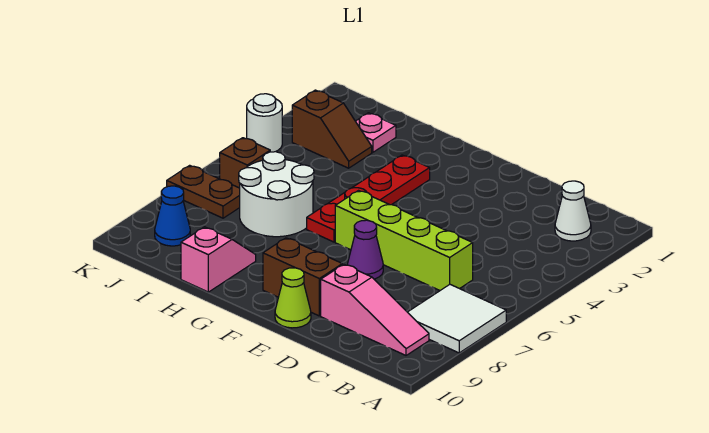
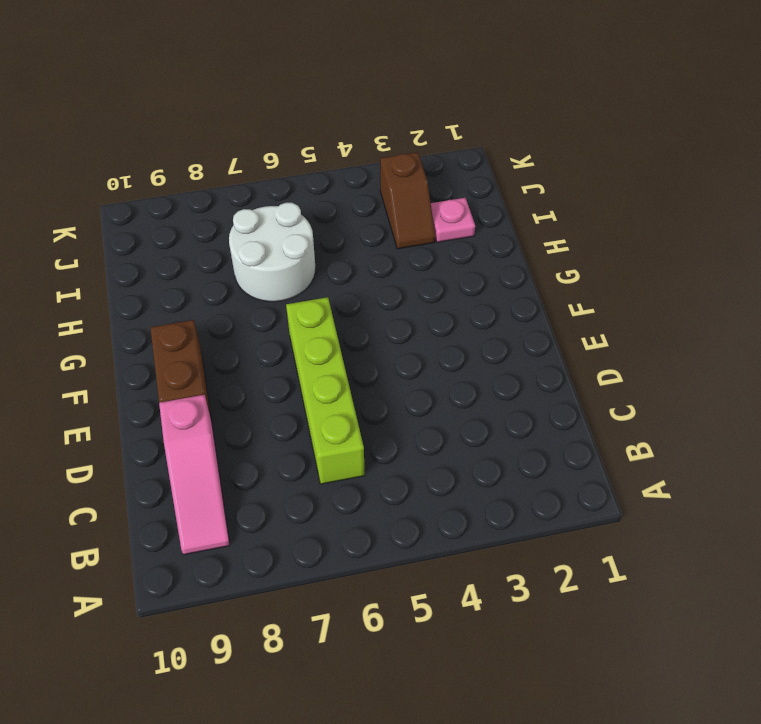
none -> white 2x2 tile [408,285,506,353]
none -> white 1x1 cone [555,181,591,241]
none -> purple 1x1 cone [348,220,383,279]

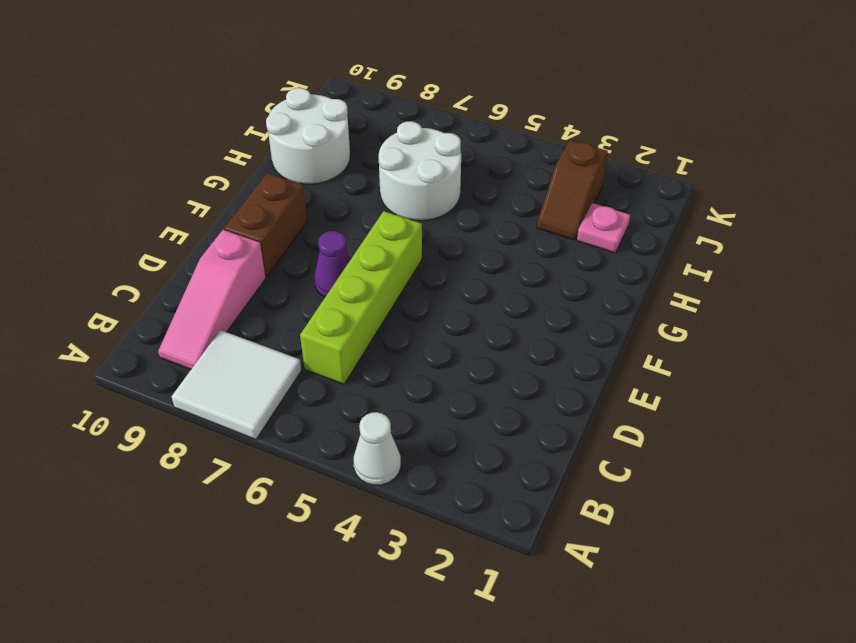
white 1x1 cone [353,412,401,485] -> white 1x1 cone moved to [555,181,591,241]
white 2x2 round brick [266,88,350,184] -> pink 1x2 slope [181,227,256,292]
none -> lime 1x1 cone [275,268,311,328]
none -> red 1x4 plate [307,155,430,242]
none -> brown 1x1 brick [220,138,270,188]

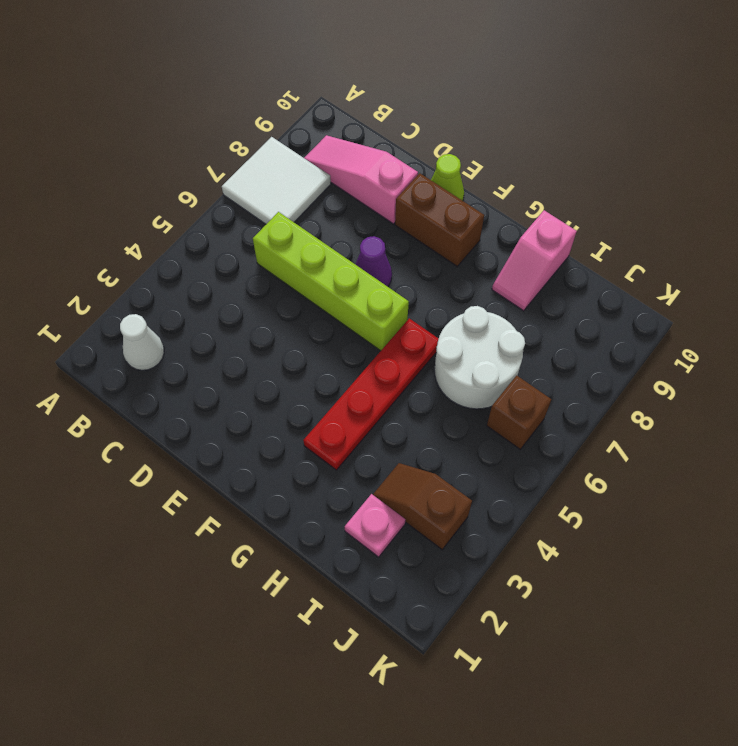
none -> brown 1x2 plate [167,165,240,218]
none -> blue 1x1 cone [155,186,190,246]
none -> white 1x1 round brick [247,94,282,152]

